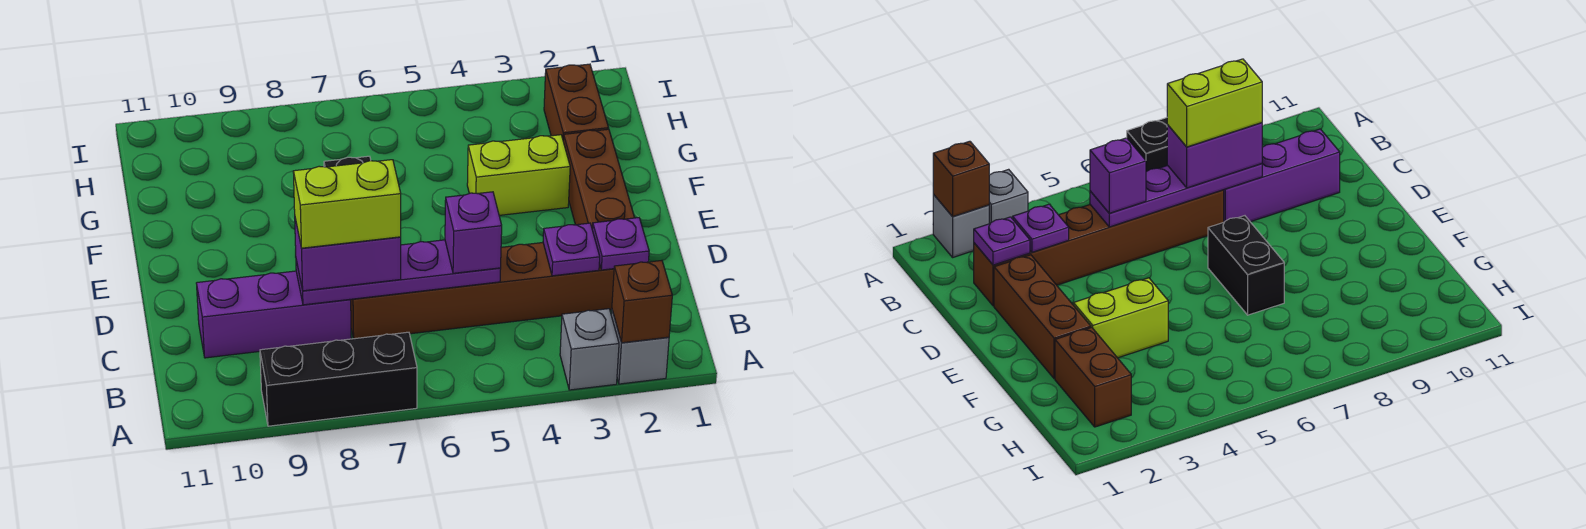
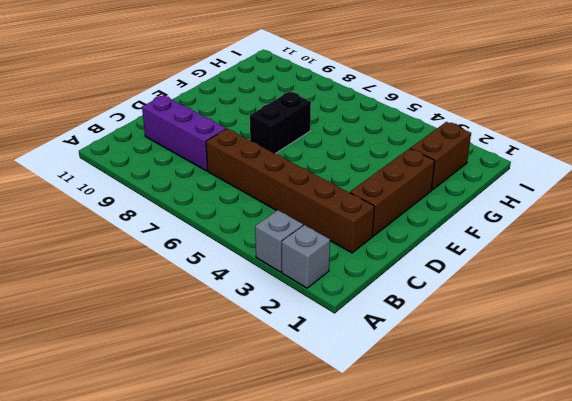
none -> black 1x3 brick [260,332,417,426]
none -> lime 1x2 brick [467,135,570,215]
none -> brown 1x1 brick [612,261,672,343]

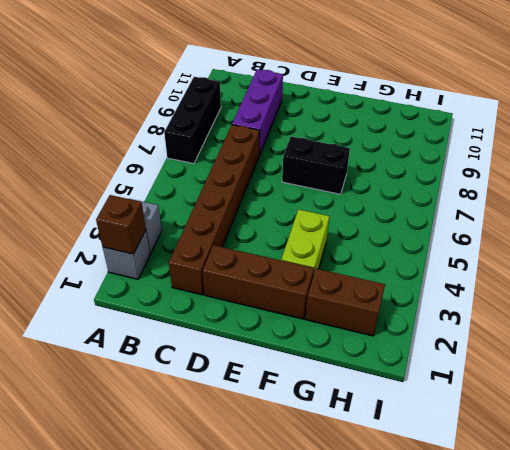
none -> purple 1x1 plate [592,218,649,270]
none -> purple 1x1 plate [543,223,600,276]
none -> purple 1x4 plate [296,240,501,305]

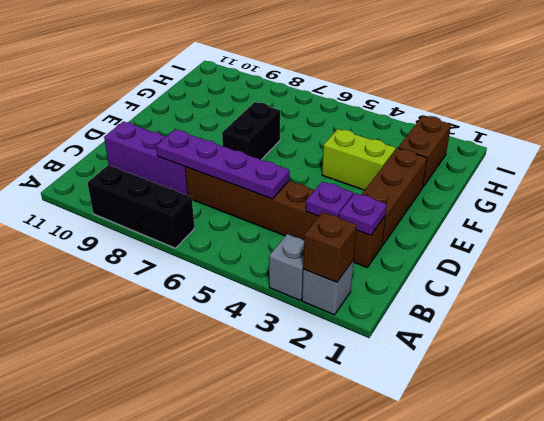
none -> purple 1x1 brick [445,192,502,273]
none -> purple 1x2 brick [295,219,401,291]
none -> lime 1x2 brick [293,160,401,248]

